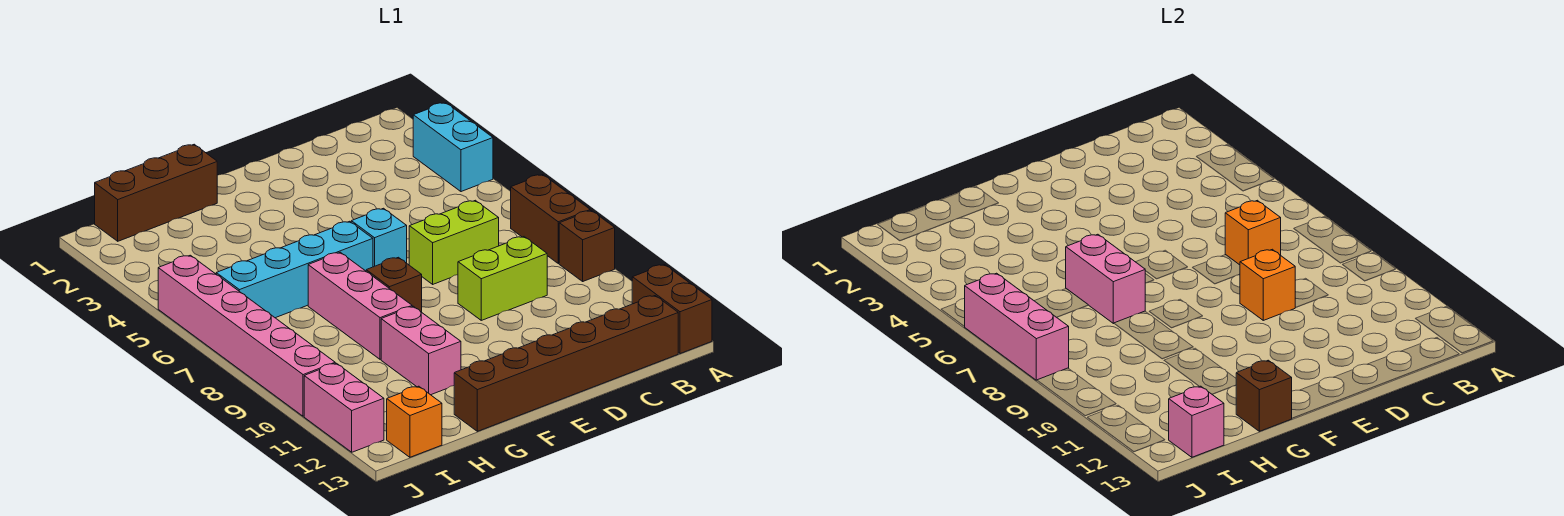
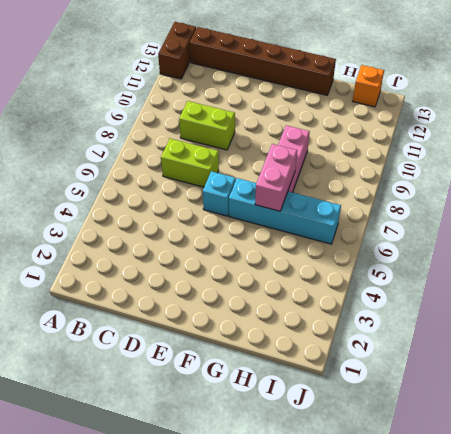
none -> cyan 1x2 brick [413,103,493,192]
none -> brown 1x2 brick [511,175,590,264]
none -> brown 1x1 brick [559,211,615,281]

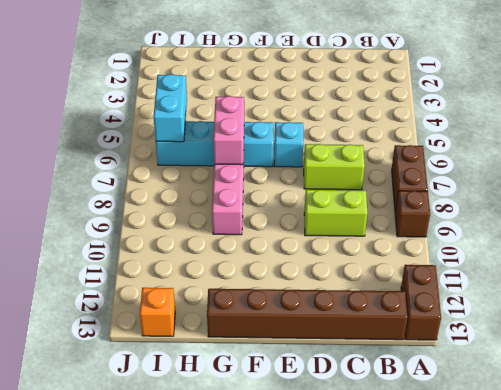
cyan 1x2 brick [154,74,187,142] -> cyan 1x2 brick moved to [413,103,493,192]
none -> brown 1x1 brick [366,257,422,312]
none -> brown 1x3 brick [95,144,217,241]
none -> pink 1x2 brick [381,306,461,395]

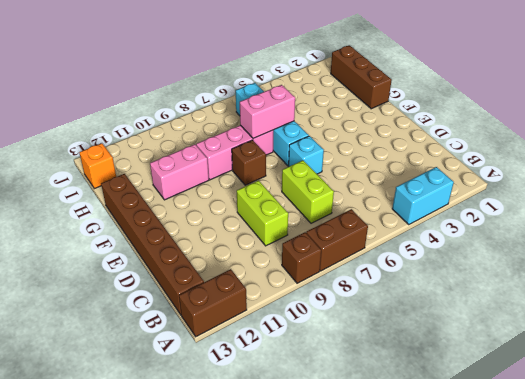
none -> pink 1x6 brick [158,255,335,416]
none -> pink 1x2 brick [304,363,384,452]
none -> orange 1x1 brick [1225,200,1281,265]

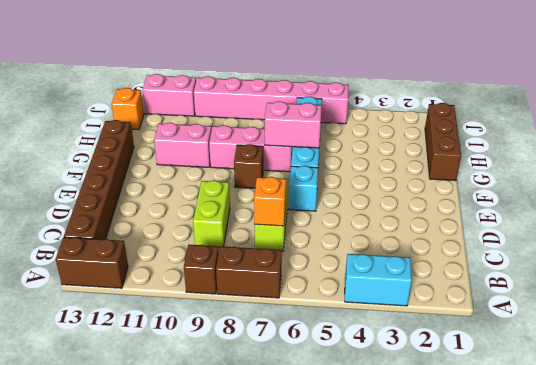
none -> orange 1x1 brick [1240,249,1295,320]
none -> brown 1x1 brick [1236,360,1292,431]
none -> pink 1x1 brick [1169,386,1224,457]

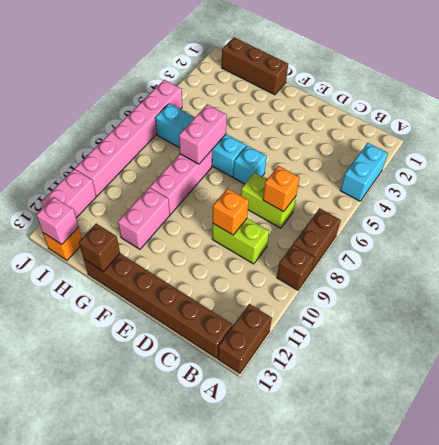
none -> brown 1x1 brick [366,257,422,312]
none -> pink 1x3 brick [965,273,1069,380]

